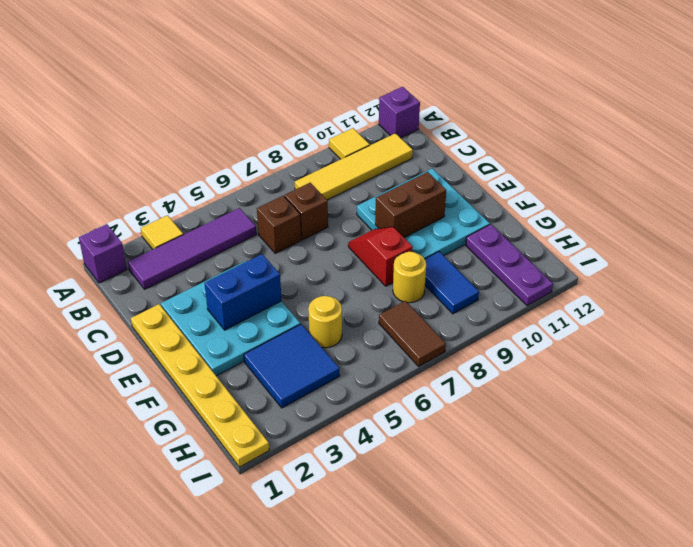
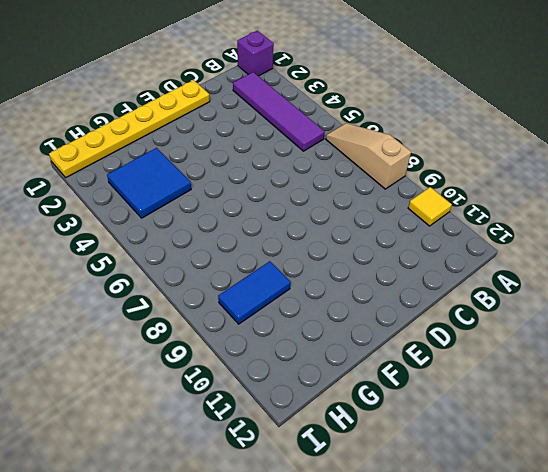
tan 1x3 slope [326,123,411,189] -> none
none -> yellow 1x1 tile [141,215,183,249]
none -> purple 1x1 brick [379,87,420,138]
none -> yellow 1x4 tile [295,133,413,200]

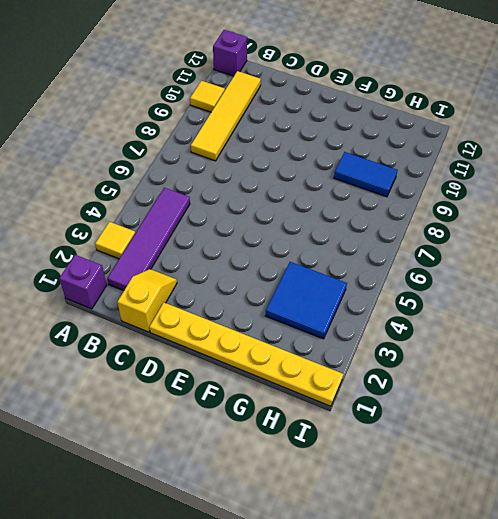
yellow 1x2 slope [117,269,177,332] -> none
none -> brown 1x1 brick [257,196,301,253]
none -> brown 1x1 brick [284,183,328,240]
none -> cyan 3x3 plate [161,261,300,376]

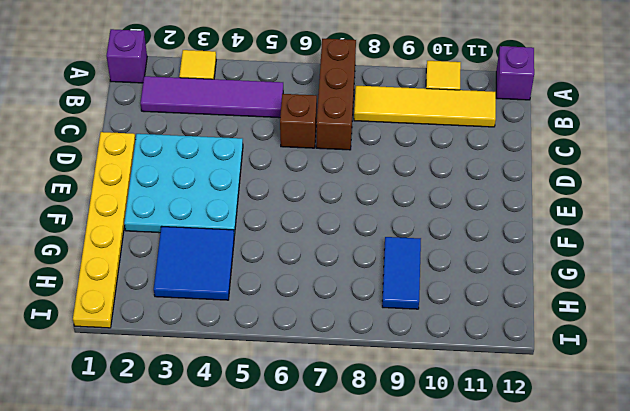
brown 1x3 brick [316,39,356,150] -> brown 1x1 brick [284,183,328,240]
none -> cyan 3x3 plate [357,168,490,259]
none -> red 1x2 slope [348,227,412,286]
none -> yellow 1x1 round brick [308,295,342,348]

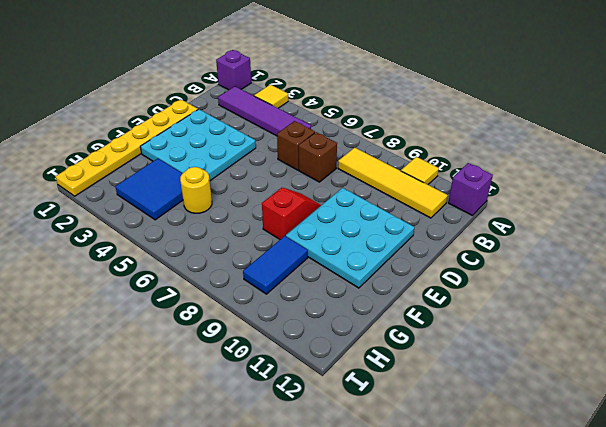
none -> yellow 1x1 round brick [393,252,426,303]
none -> purple 1x3 plate [466,224,553,306]
none -> brown 1x2 tile [379,301,446,366]

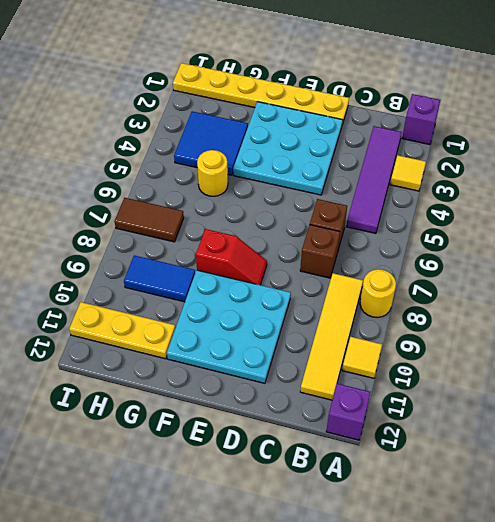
yellow 1x1 round brick [360,269,396,318] -> yellow 1x1 round brick moved to [393,252,426,303]
yellow 1x3 plate [69,302,175,359] -> purple 1x3 plate [466,224,553,306]
none -> blue 1x2 brick [205,254,282,330]
none -> brown 1x2 brick [375,172,446,238]

